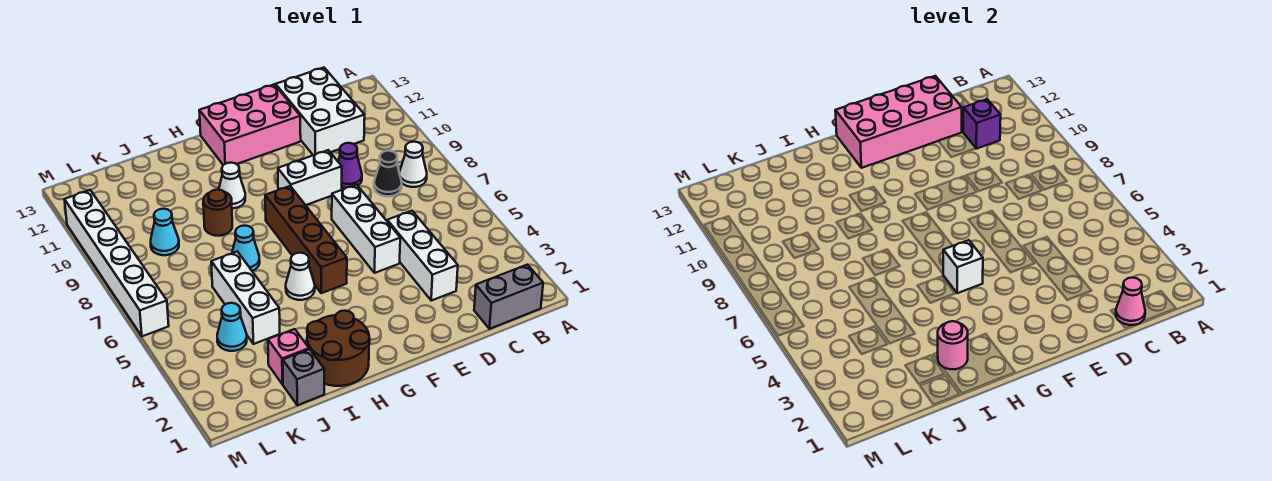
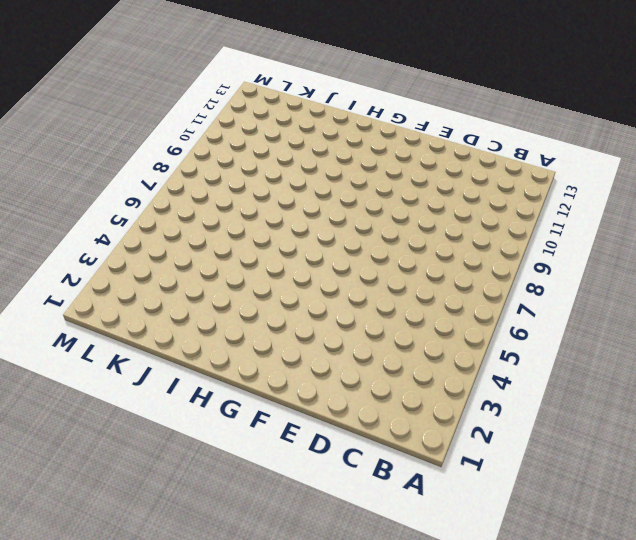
none -> grey 1x2 brick [474,265,543,329]
none -> white 1x1 cone [399,142,427,187]
none -> black 1x1 cone [374,151,402,196]

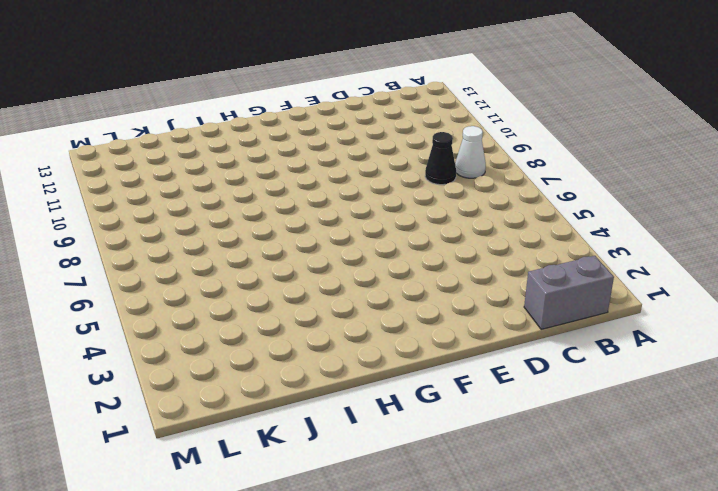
none -> white 2x3 brick [276,68,365,155]
none -> white 1x3 brick [387,211,458,301]
none -> purple 1x1 cone [338,143,362,188]

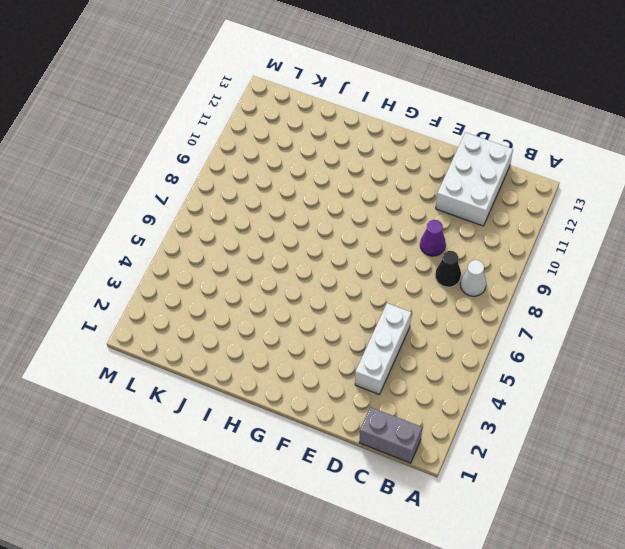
none -> white 1x3 brick [332,185,400,273]
none -> white 1x2 brick [278,150,342,205]
none -> pink 2x3 brick [199,84,301,165]

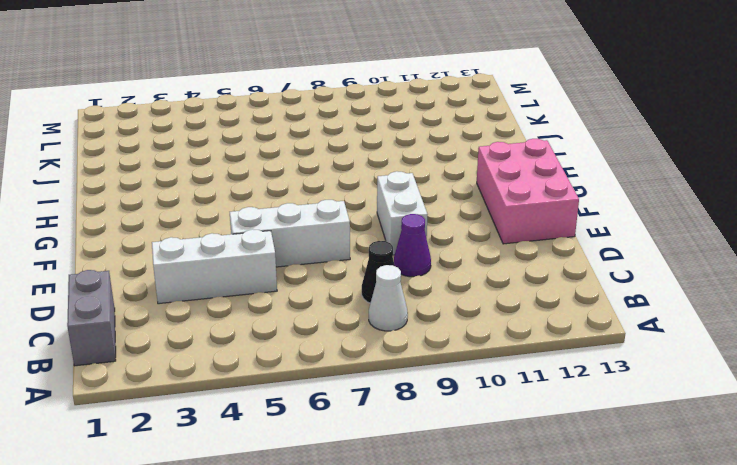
none -> white 2x3 brick [276,68,365,155]
none -> brown 1x4 brick [265,186,347,293]
none -> brown 2x2 round brick [307,311,370,386]

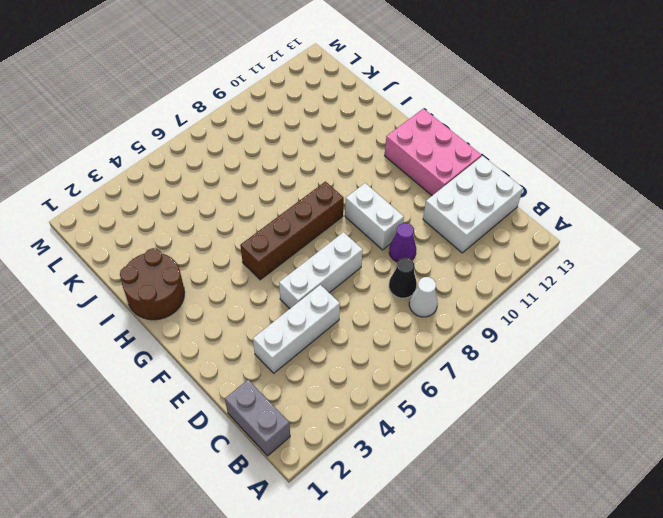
none -> white 1x1 cone [286,253,315,300]
none -> white 1x1 cone [219,163,245,208]
none -> cyan 1x1 cone [232,226,260,271]

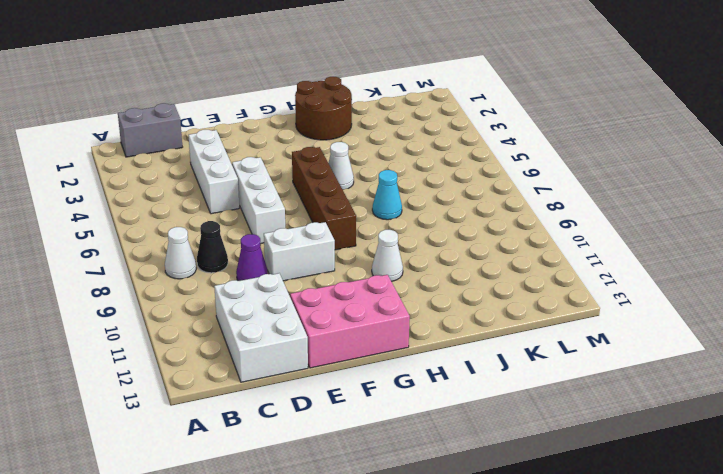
none -> brown 1x1 round brick [203,189,232,236]
none -> grey 1x1 brick [283,349,324,405]
none -> pink 1x1 brick [268,329,309,385]

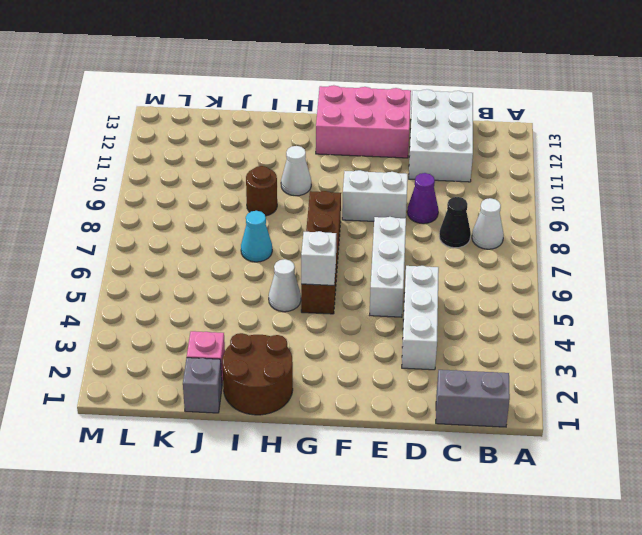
none -> white 1x3 brick [211,252,280,344]
none -> cyan 1x1 cone [217,303,247,351]
none -> cyan 1x1 cone [151,209,179,255]

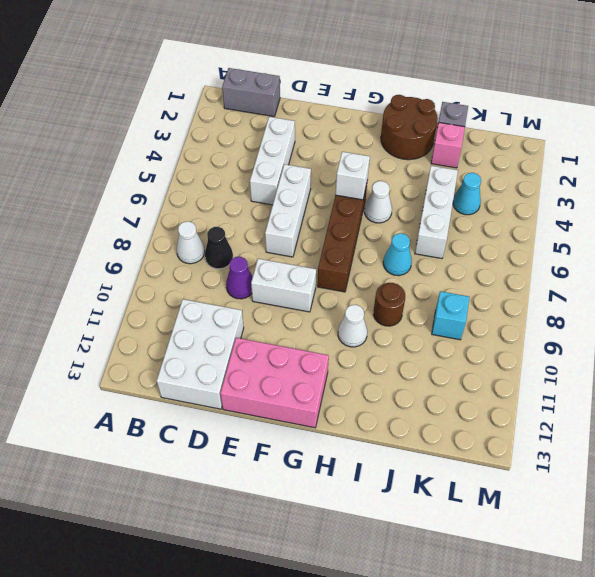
cyan 1x1 brick [432,291,470,340] -> cyan 1x1 cone [151,209,179,255]
none -> white 1x6 brick [64,190,169,336]
none -> pink 1x1 cone [1116,278,1145,325]
none -> purple 1x1 brick [963,99,1001,149]

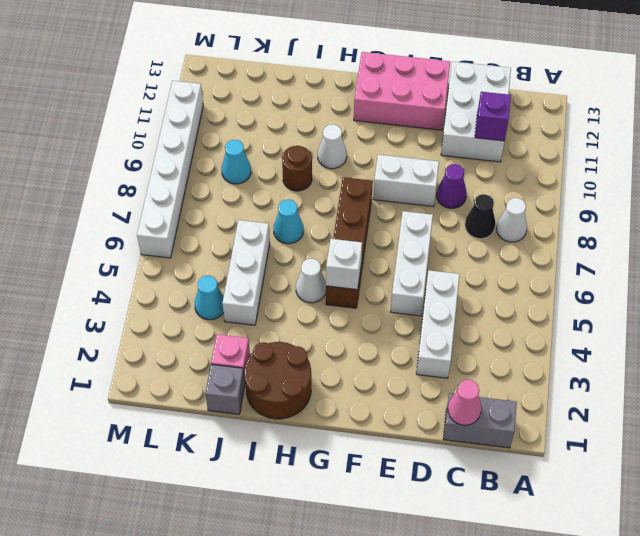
none -> pink 2x4 brick [835,76,962,168]
none -> pink 1x1 round brick [938,321,968,369]

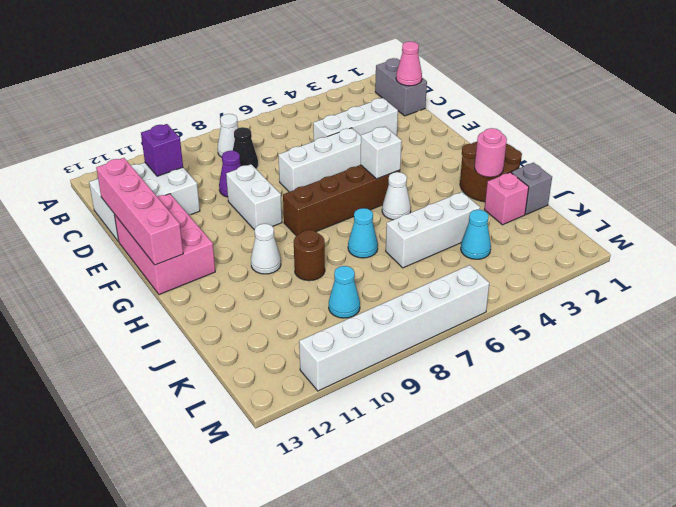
pink 1x4 brick [96,158,183,265] -> pink 2x4 brick [835,76,962,168]

